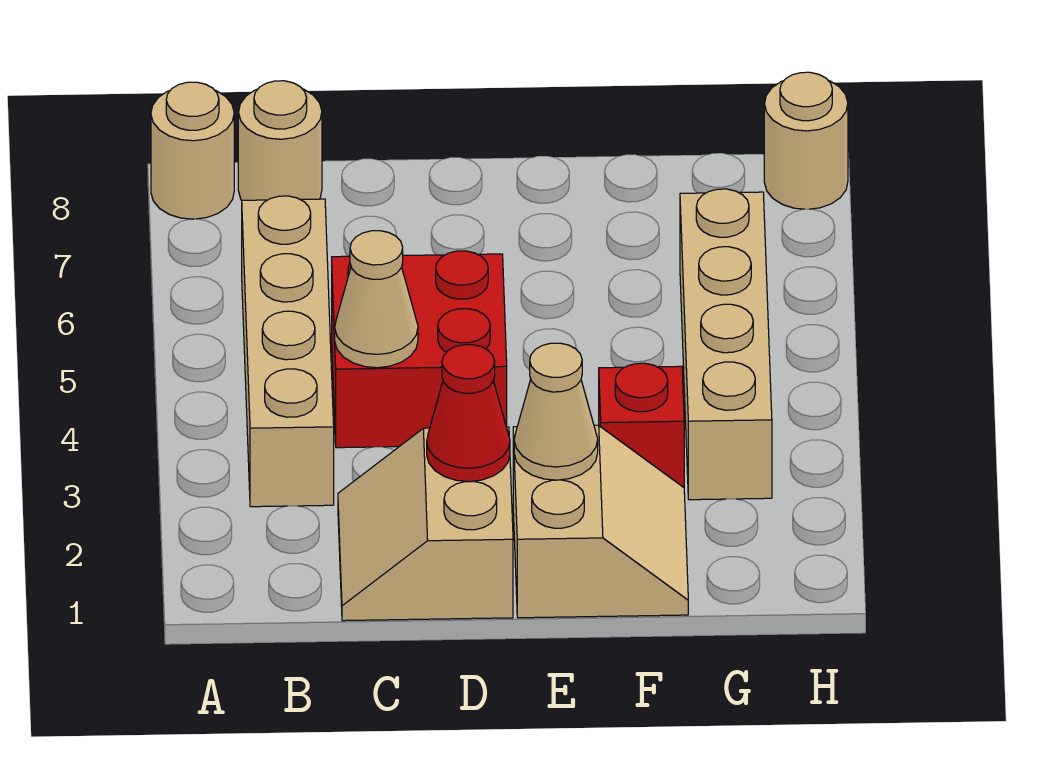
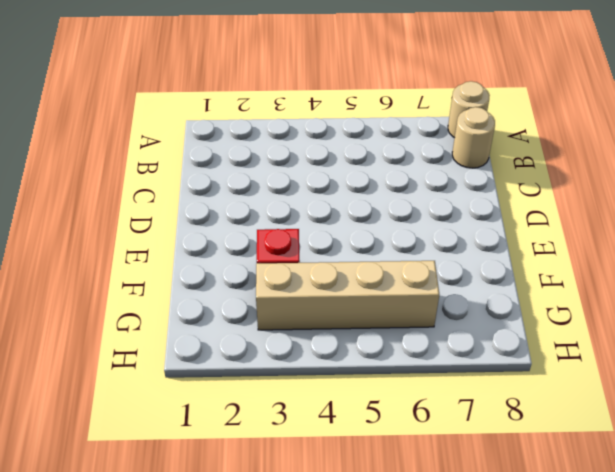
none -> tan 1x4 brick [242,196,334,507]
none -> tan 2x2 slope [338,427,513,621]
none -> red 2x2 brick [332,251,507,448]

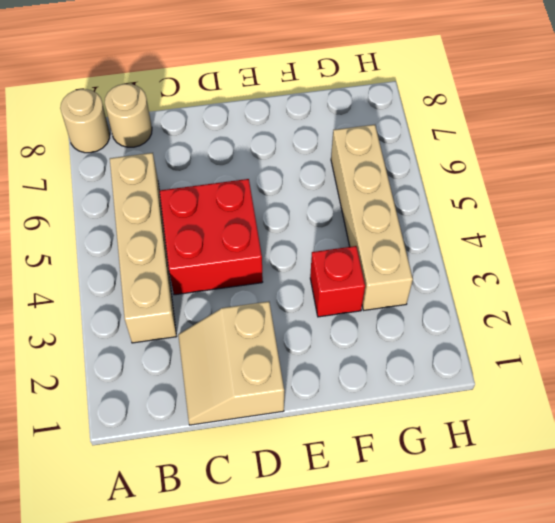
none -> tan 2x2 slope [513,425,688,618]
none -> tan 1x1 round brick [764,72,848,209]
none -> tan 1x1 cone [335,231,418,368]

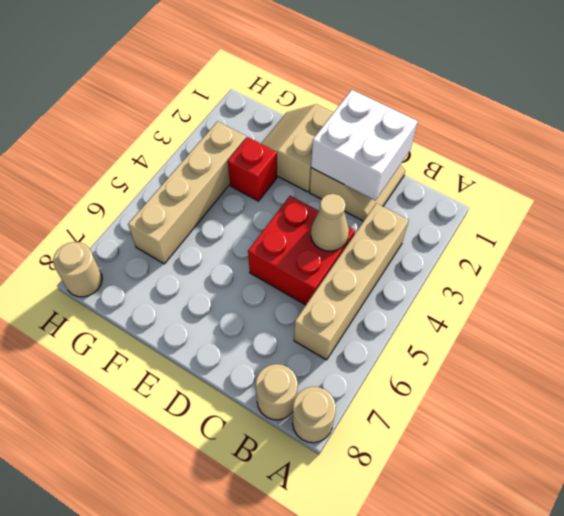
white 2x2 brick [311,90,418,201] -> red 1x1 cone [427,345,510,482]
none -> tan 1x1 cone [514,343,598,480]

